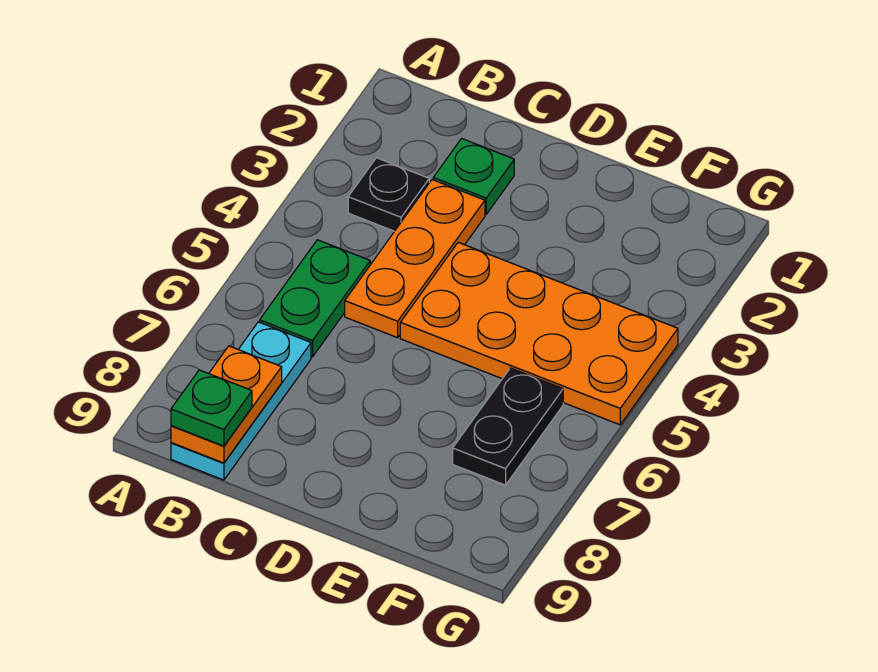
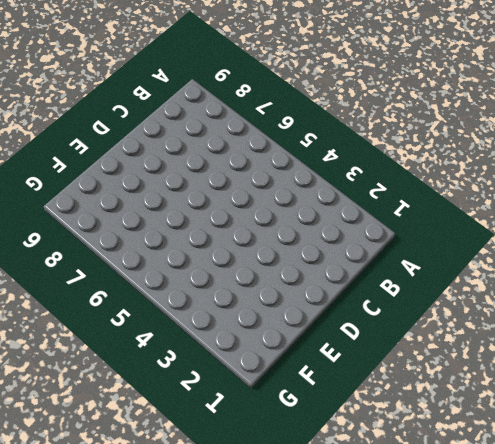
none -> black 1x1 plate [348,158,429,231]
none -> green 1x2 plate [260,240,370,357]

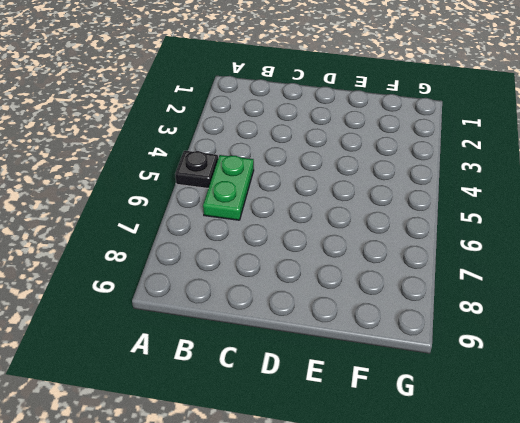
black 1x1 plate [175,151,218,188] -> black 1x1 plate moved to [348,158,429,231]
none -> cyan 1x3 plate [171,322,311,480]
none -> green 1x1 plate [433,139,514,214]

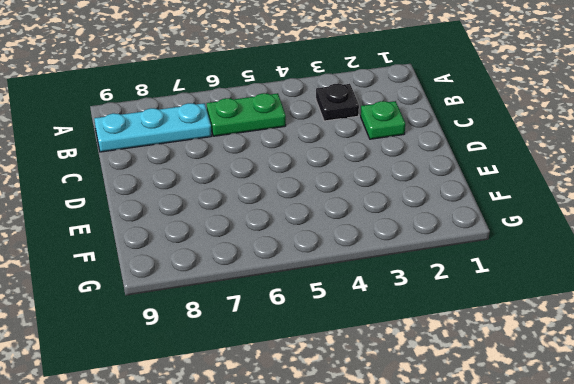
none -> orange 1x3 plate [345,180,485,338]
none -> orange 2x4 plate [400,242,678,425]

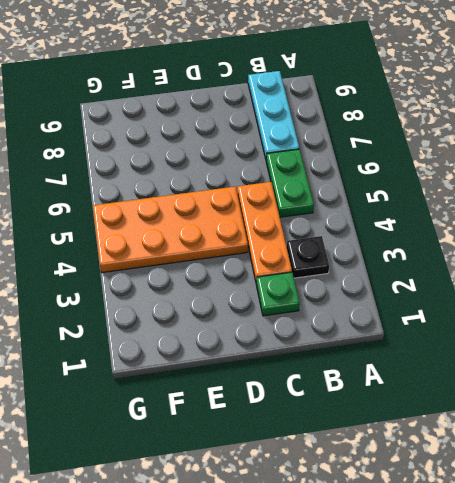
none -> black 1x2 plate [453,368,563,485]
none -> orange 1x2 plate [171,346,282,463]

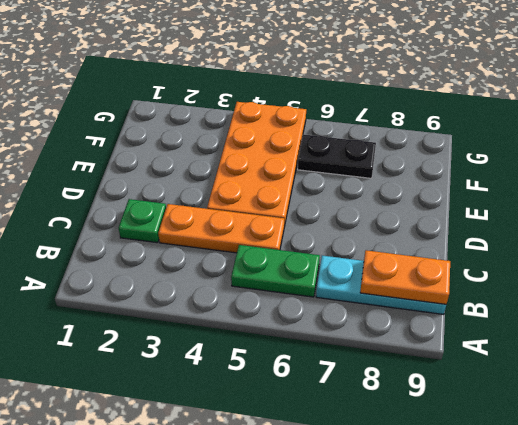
none -> black 1x1 plate [348,158,429,231]
none -> green 1x1 plate [171,370,252,446]

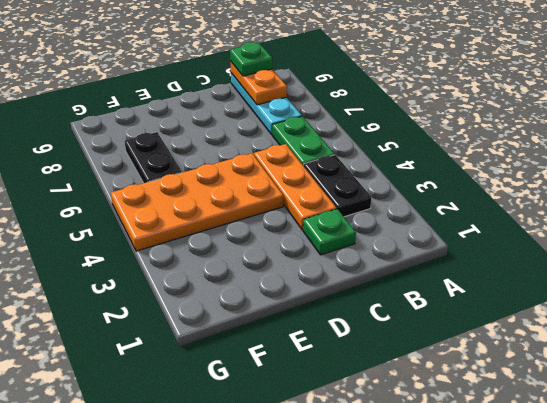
black 1x2 plate [304,155,371,217] -> black 1x1 plate [348,158,429,231]

